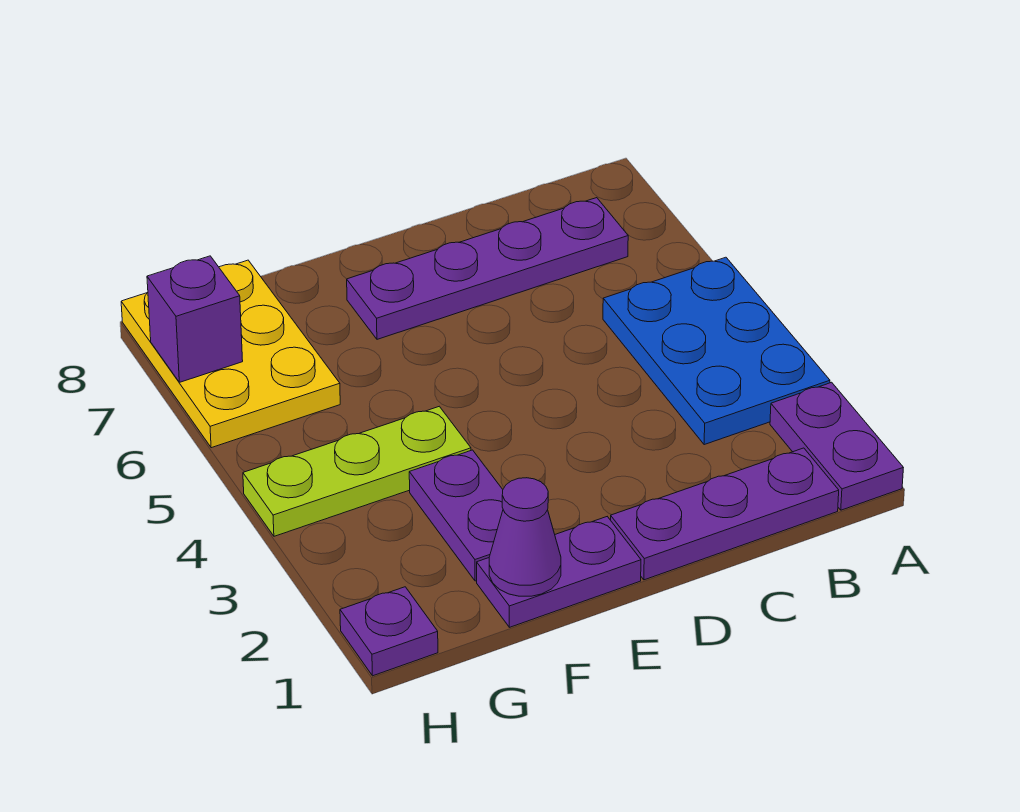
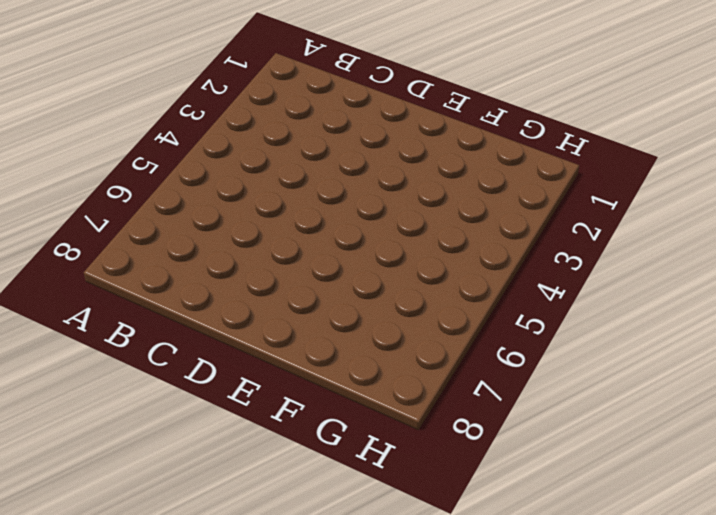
none -> purple 1x2 plate [770,382,903,510]
none -> blue 2x3 plate [603,257,830,445]

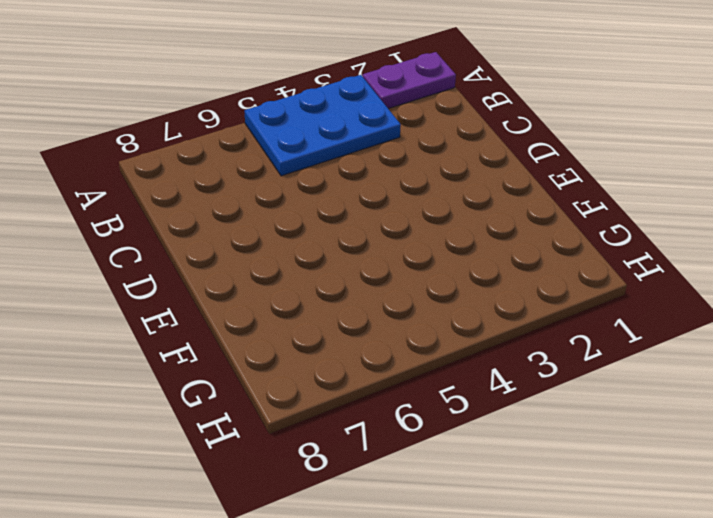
none -> purple 1x3 plate [611,448,839,580]
none -> purple 1x4 plate [347,198,628,339]

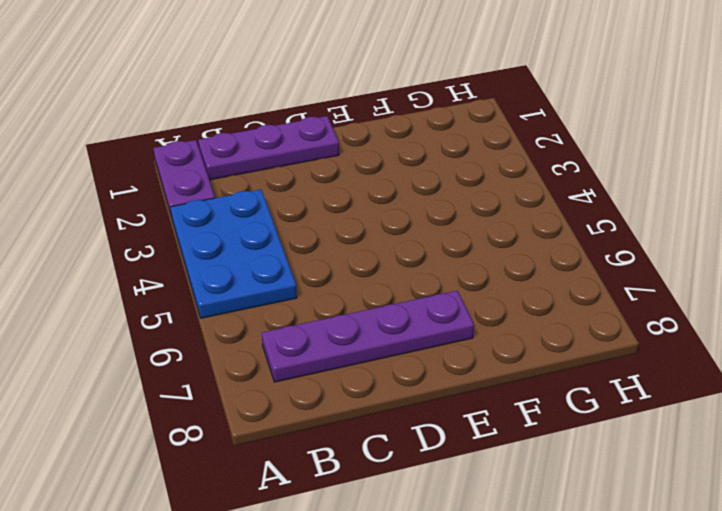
none -> purple 1x2 plate [477,517,641,627]
none -> purple 1x2 plate [409,450,503,581]

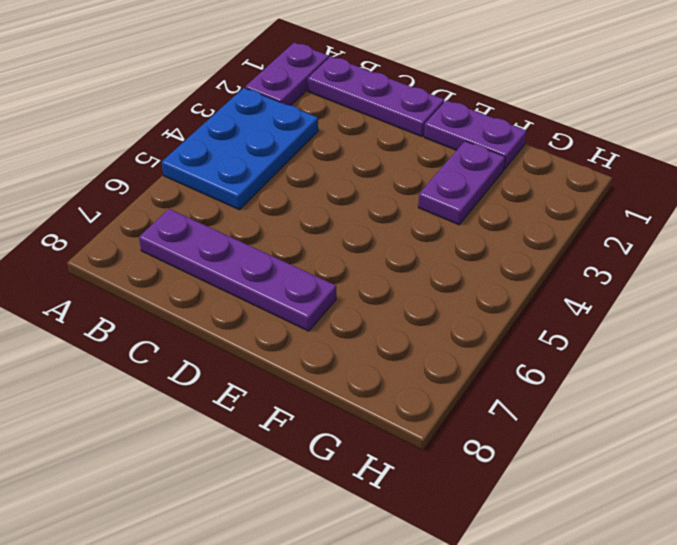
none -> lime 1x3 plate [243,406,471,536]
none -> yellow 2x3 plate [121,260,340,448]

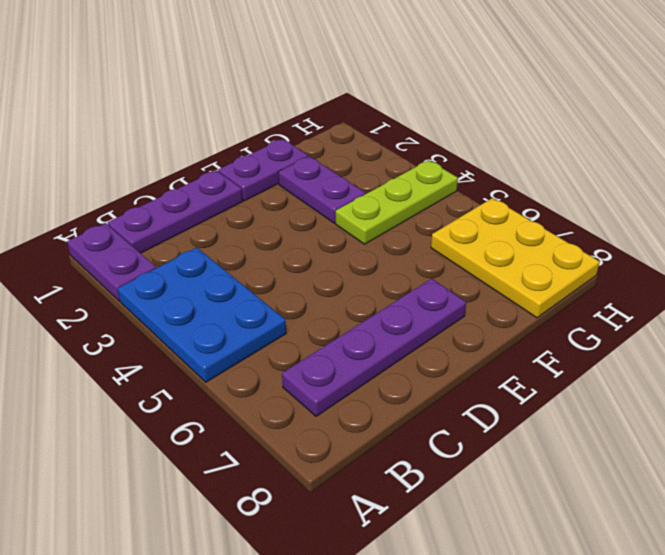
none -> purple 1x1 plate [340,587,438,676]
none -> purple 1x1 cone [489,478,561,596]

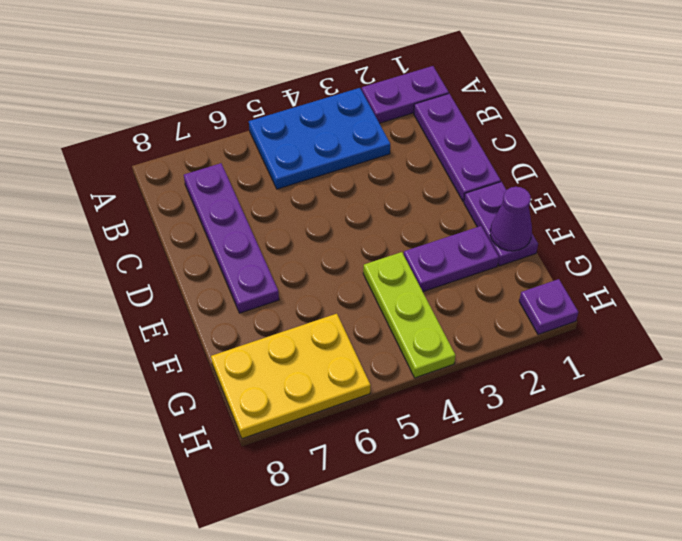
none -> purple 1x1 brick [147,256,243,382]

